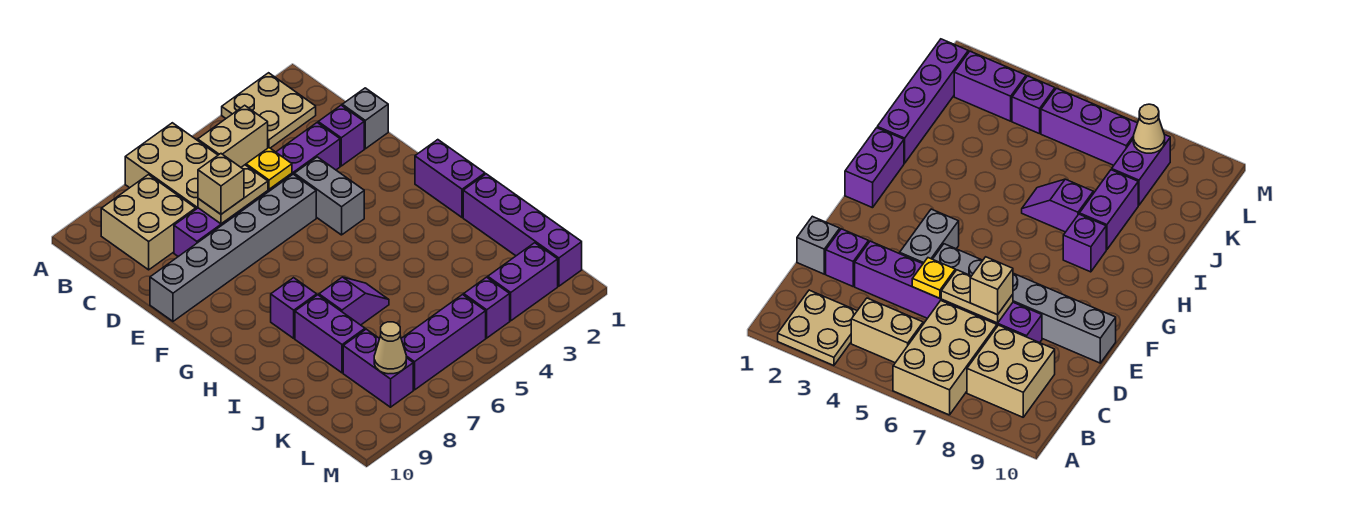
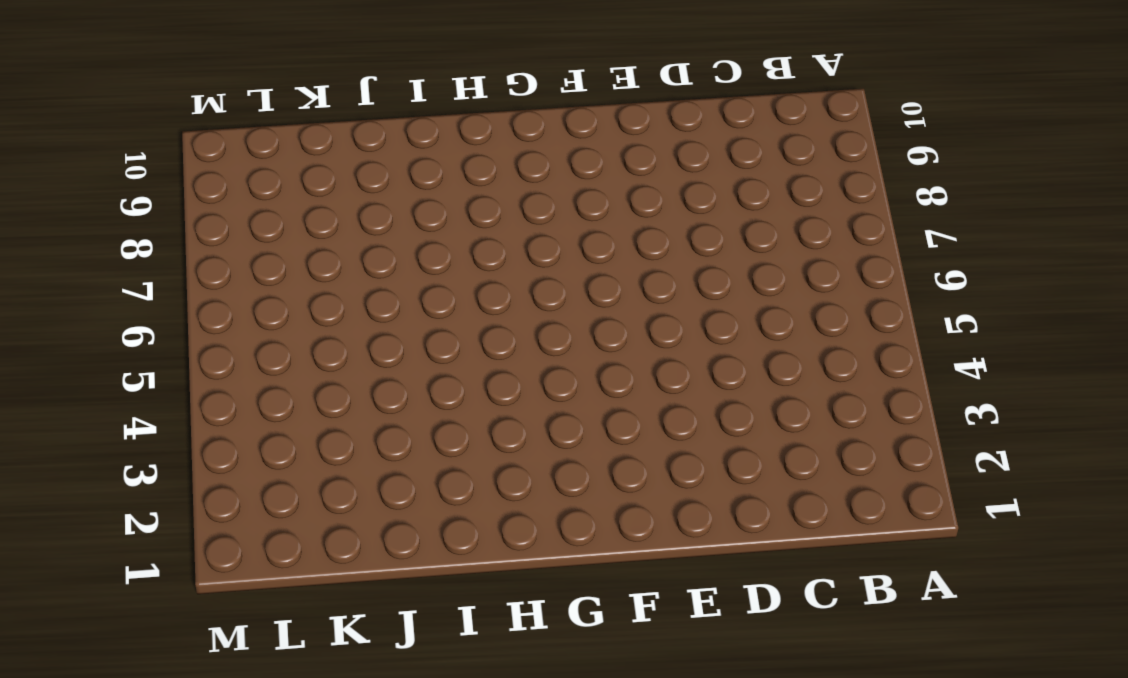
none -> tan 2x2 plate [222,73,316,148]
none -> tan 2x3 brick [125,123,218,209]
none -> tan 1x2 brick [198,105,268,167]

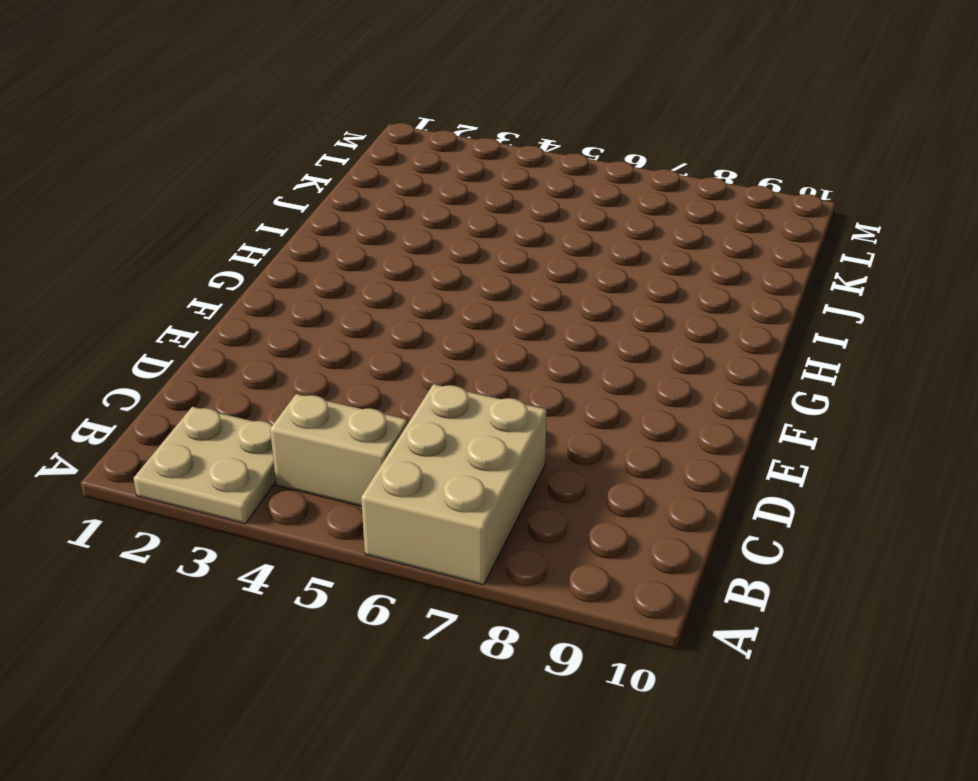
none -> tan 2x2 brick [101,175,196,270]
none -> grey 1x1 brick [342,88,388,149]
none -> purple 1x1 brick [318,105,364,166]

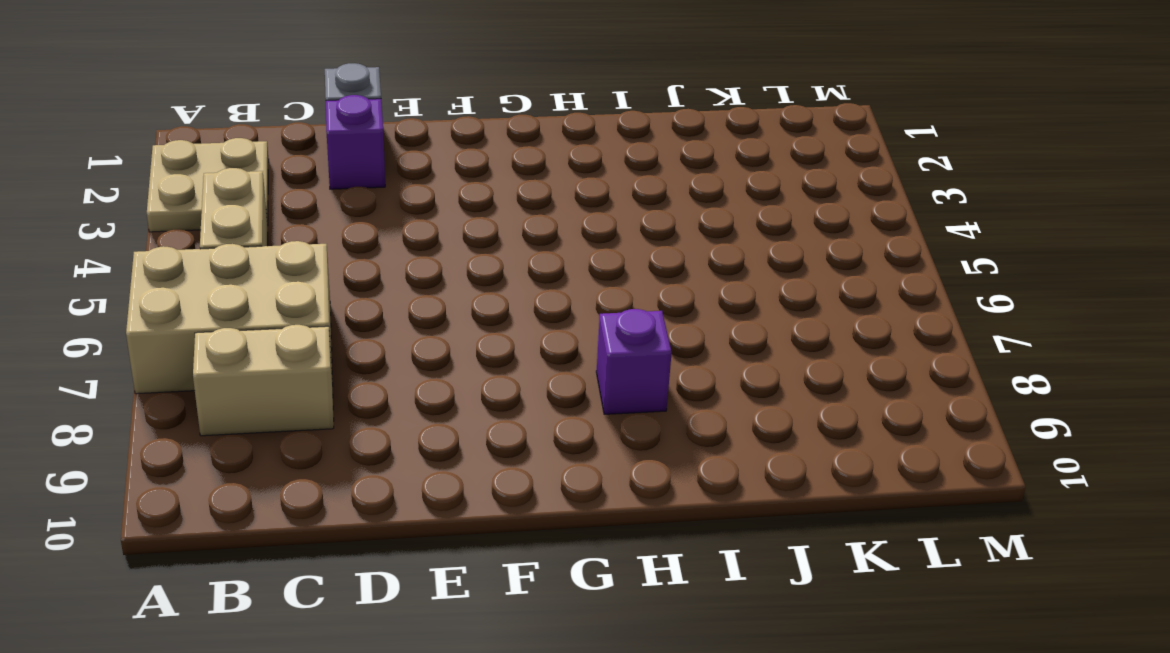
tan 1x2 brick [193,325,334,436] -> tan 2x2 brick [101,175,196,270]
none -> purple 1x6 brick [174,123,340,257]
none -> grey 1x2 brick [294,157,364,235]
none -> grey 1x6 brick [150,174,316,321]

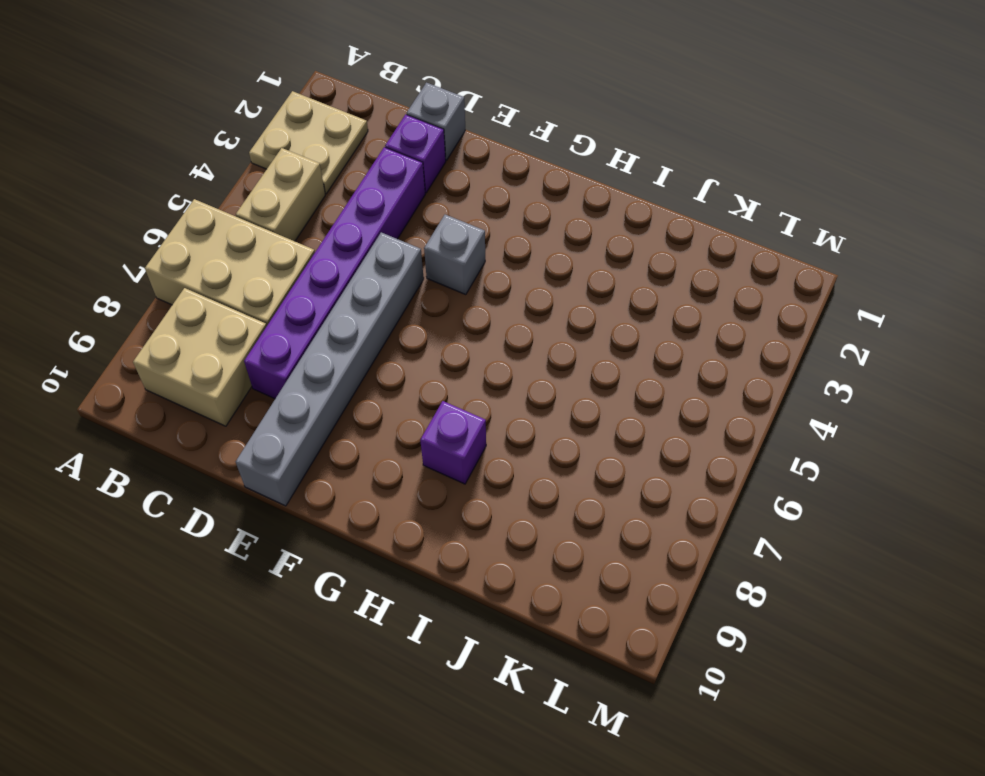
grey 1x1 brick [424,215,485,295] -> grey 1x2 brick [294,157,364,235]
none -> purple 1x2 brick [415,140,485,217]
none -> purple 1x4 brick [463,174,582,286]
none -> purple 1x2 slope [319,277,389,325]

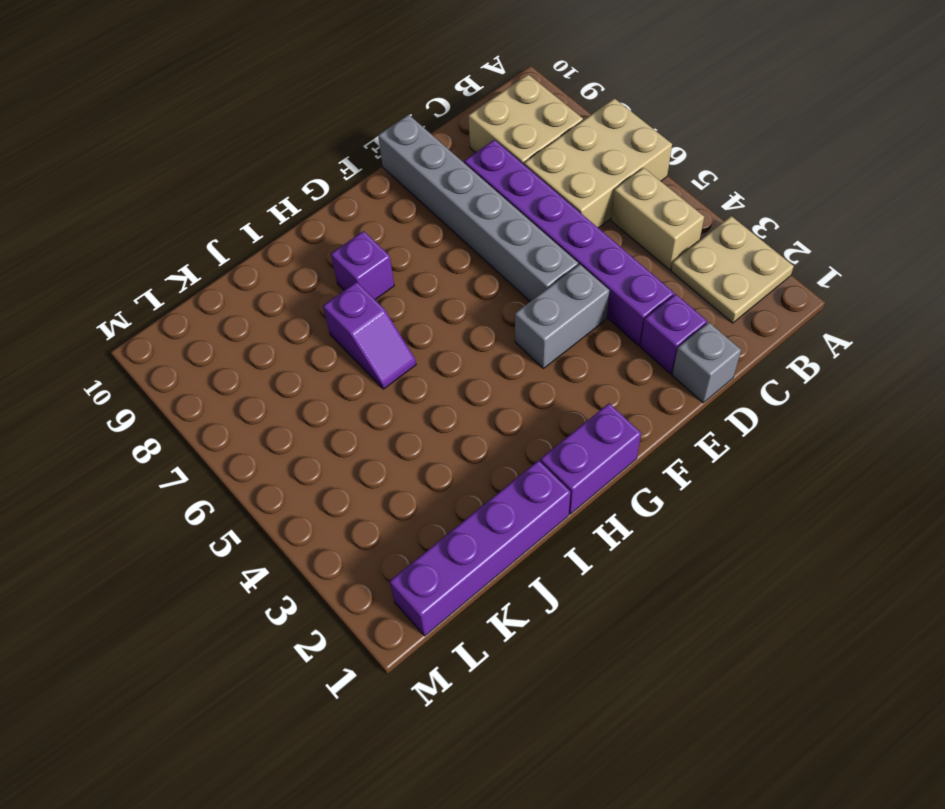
none -> purple 1x2 brick [295,295,365,373]
none -> purple 1x2 brick [343,329,413,407]
none -> purple 1x2 brick [488,243,558,321]

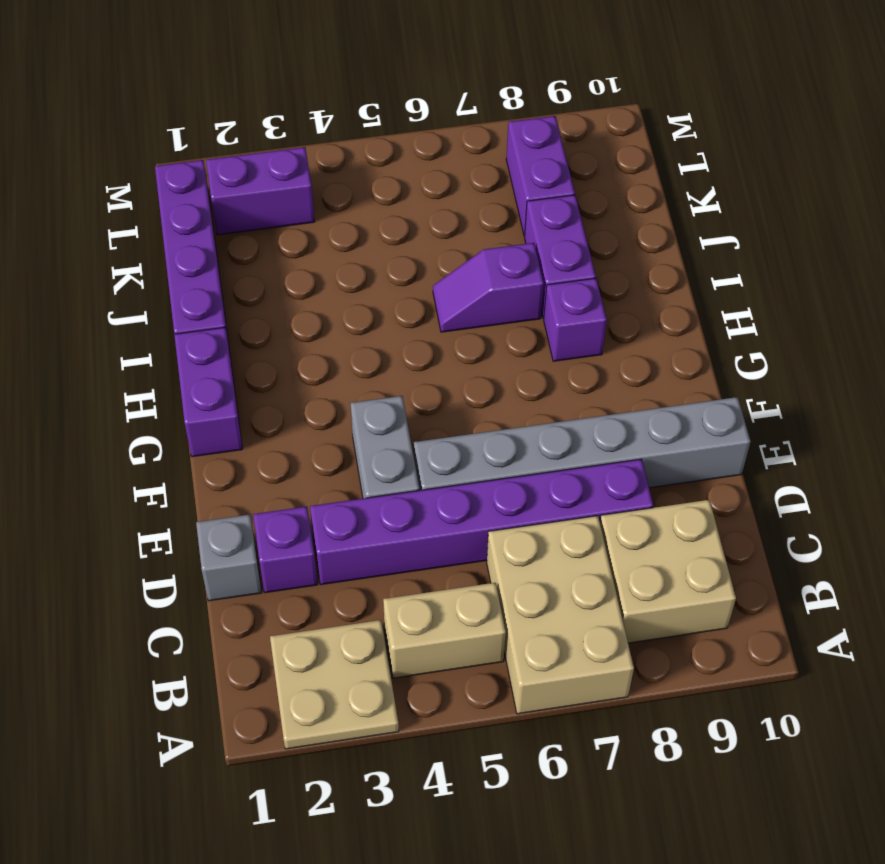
none -> purple 1x1 brick [464,277,510,338]
none -> purple 1x3 brick [401,295,486,390]
none -> yellow 1x1 plate [246,148,292,189]

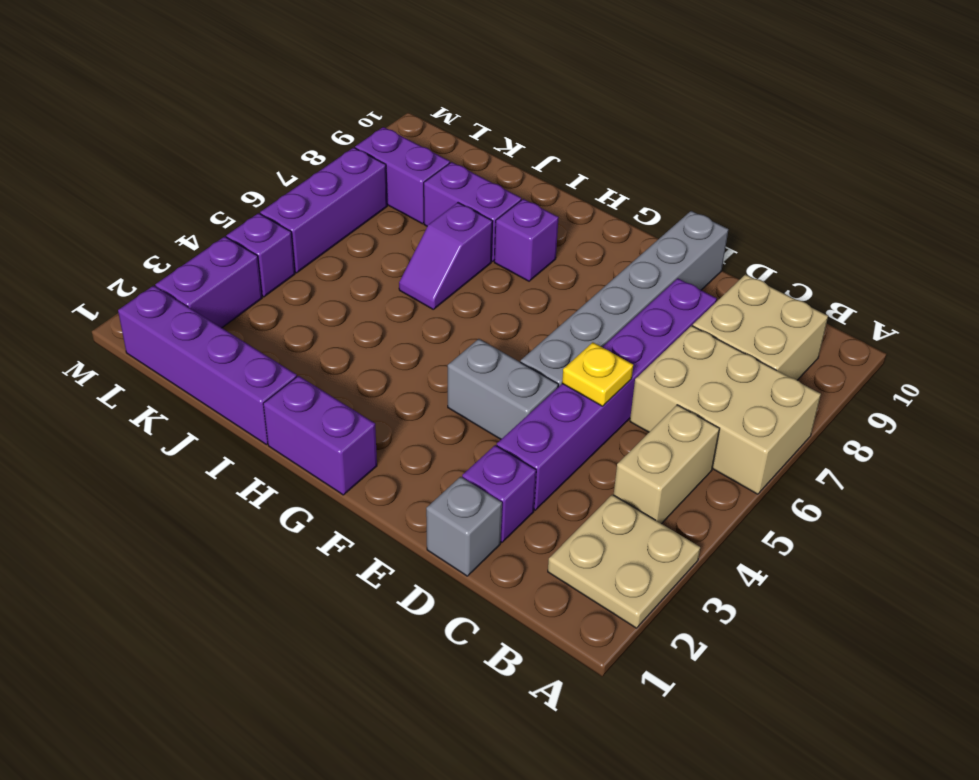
none -> tan 1x2 plate [198,165,268,224]
none -> tan 1x1 cone [374,322,406,374]
none -> tan 1x1 brick [198,154,244,214]

